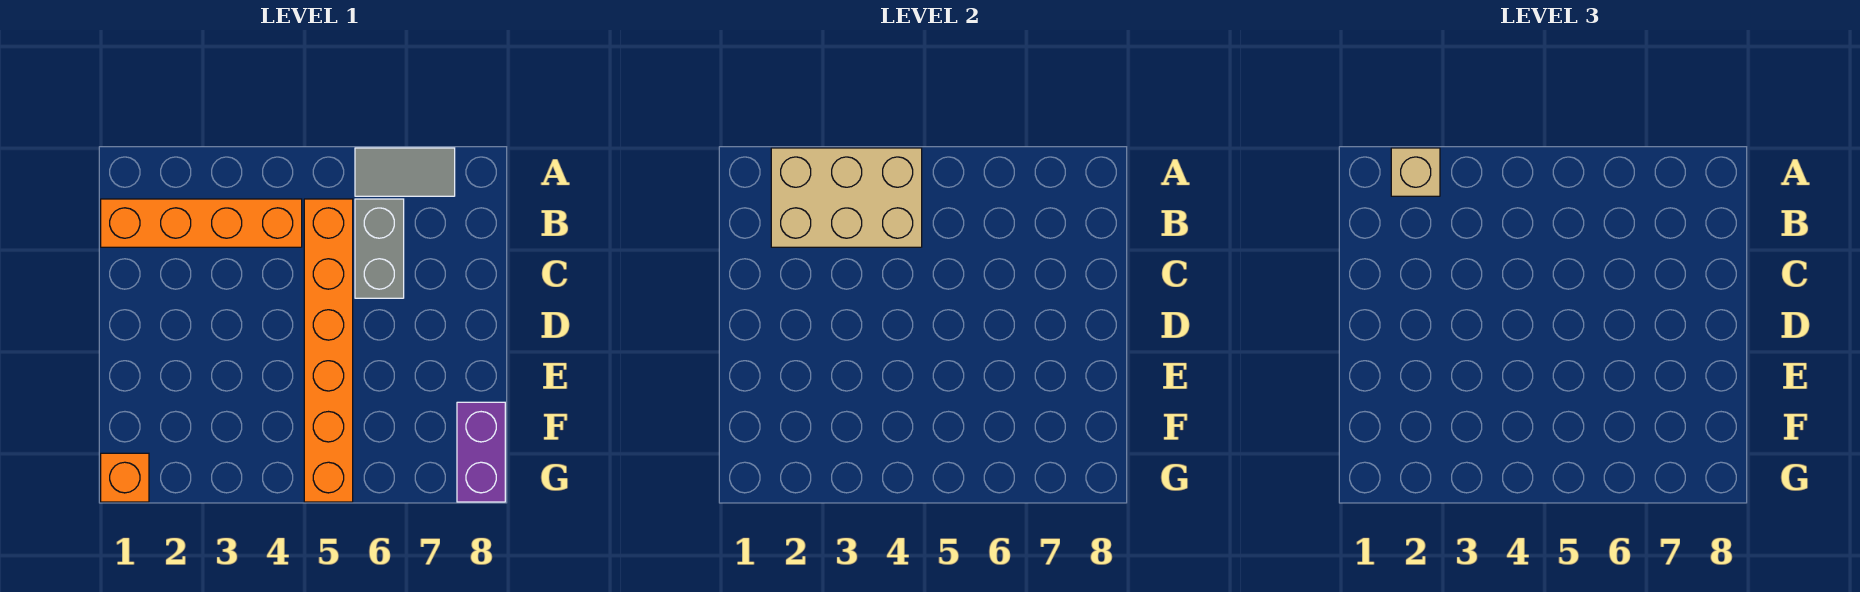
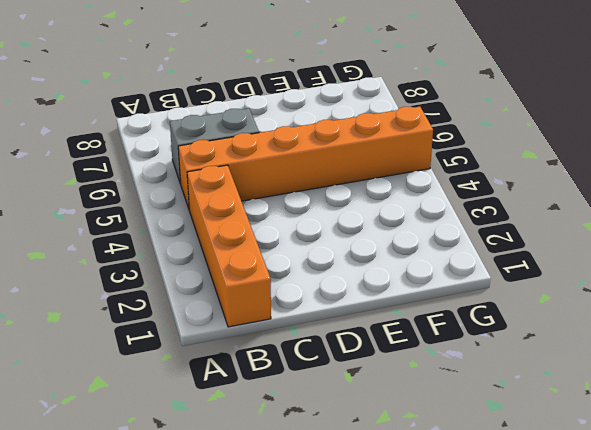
none -> grey 1x2 tile [355,148,455,196]
none -> purple 1x2 brick [457,402,505,502]

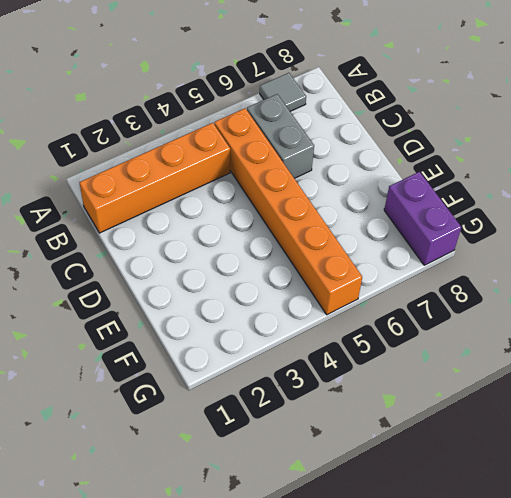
grey 1x1 tile [260,73,306,111] -> grey 1x2 tile [355,148,455,196]
none -> orange 1x1 brick [101,453,149,502]
none -> tan 2x3 brick [771,148,922,247]

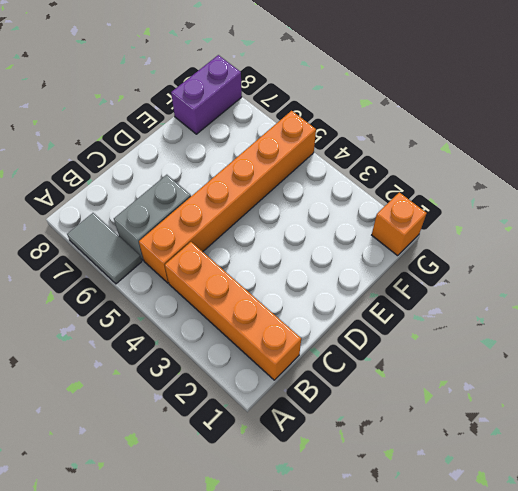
none -> tan 2x3 brick [771,148,922,247]
none -> tan 1x1 brick [1391,148,1440,196]

